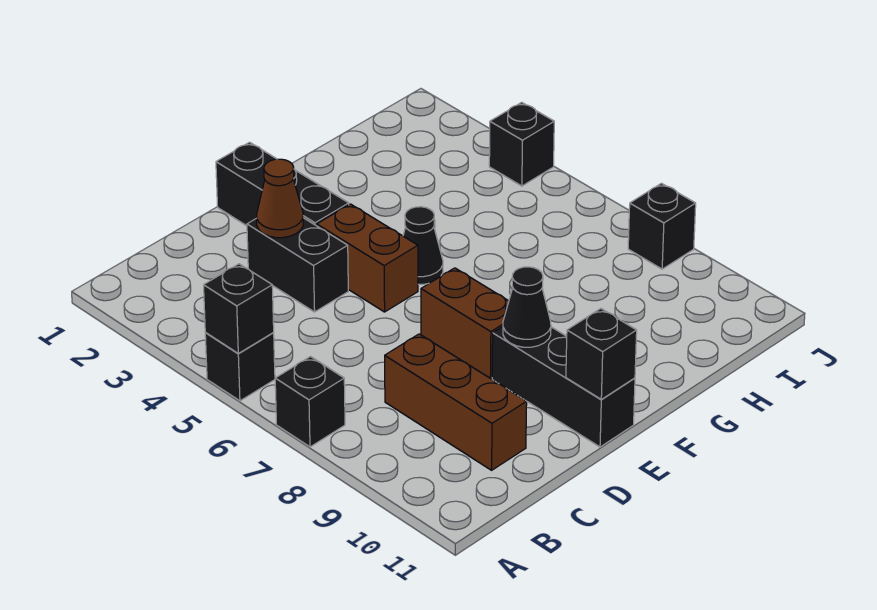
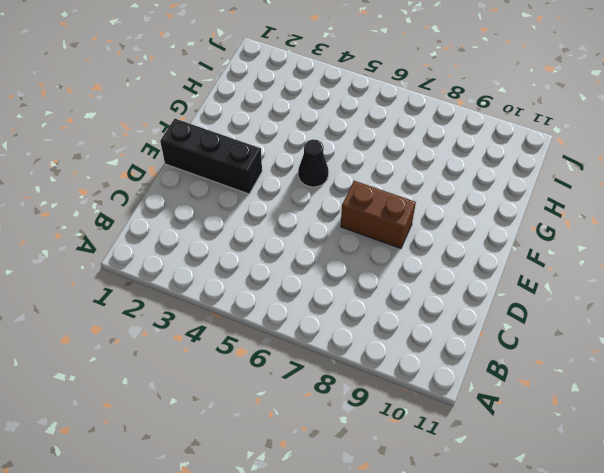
none -> black 1x1 brick [205,333,275,401]
none -> black 1x1 brick [275,357,345,447]
none -> brown 1x3 brick [385,334,527,470]

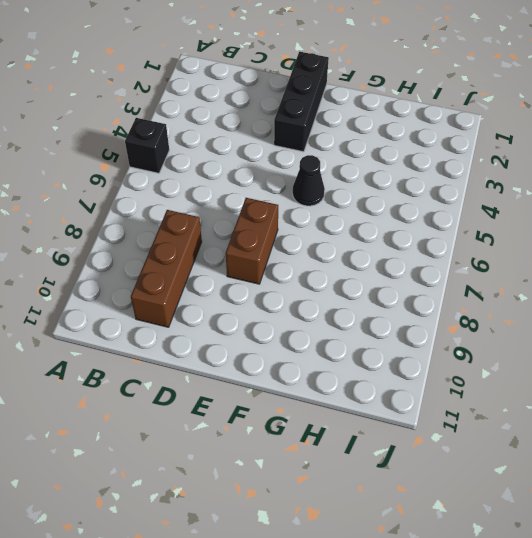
none -> black 1x1 brick [275,357,345,447]
none -> black 1x2 brick [247,218,348,312]
none -> brown 1x2 brick [317,204,418,312]

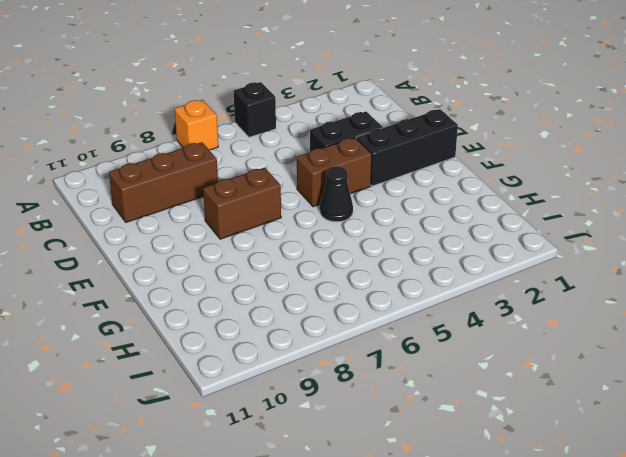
orange 1x1 brick [175,100,218,150] -> black 1x1 brick [275,357,345,447]
none -> black 1x3 brick [492,327,635,447]
none -> black 1x1 brick [489,102,554,186]
none -> black 1x1 brick [628,183,696,269]

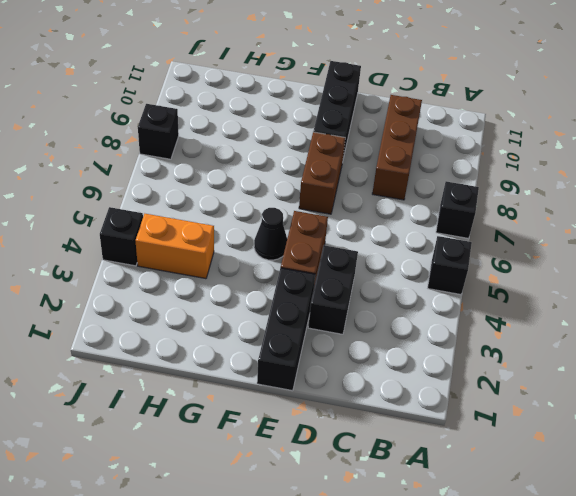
orange 1x2 brick [135,214,214,279] -> none
none -> black 1x1 brick [204,264,274,353]
none -> brown 1x1 cone [257,159,303,238]
none -> black 1x1 cone [503,267,551,347]

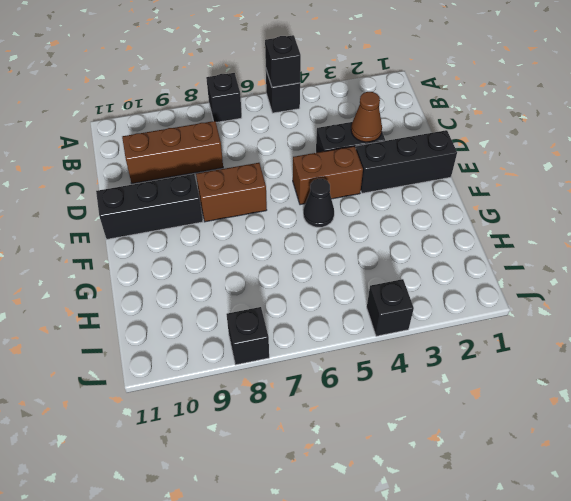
none -> black 1x1 cone [503,267,551,347]
none -> black 1x1 brick [566,309,637,400]

